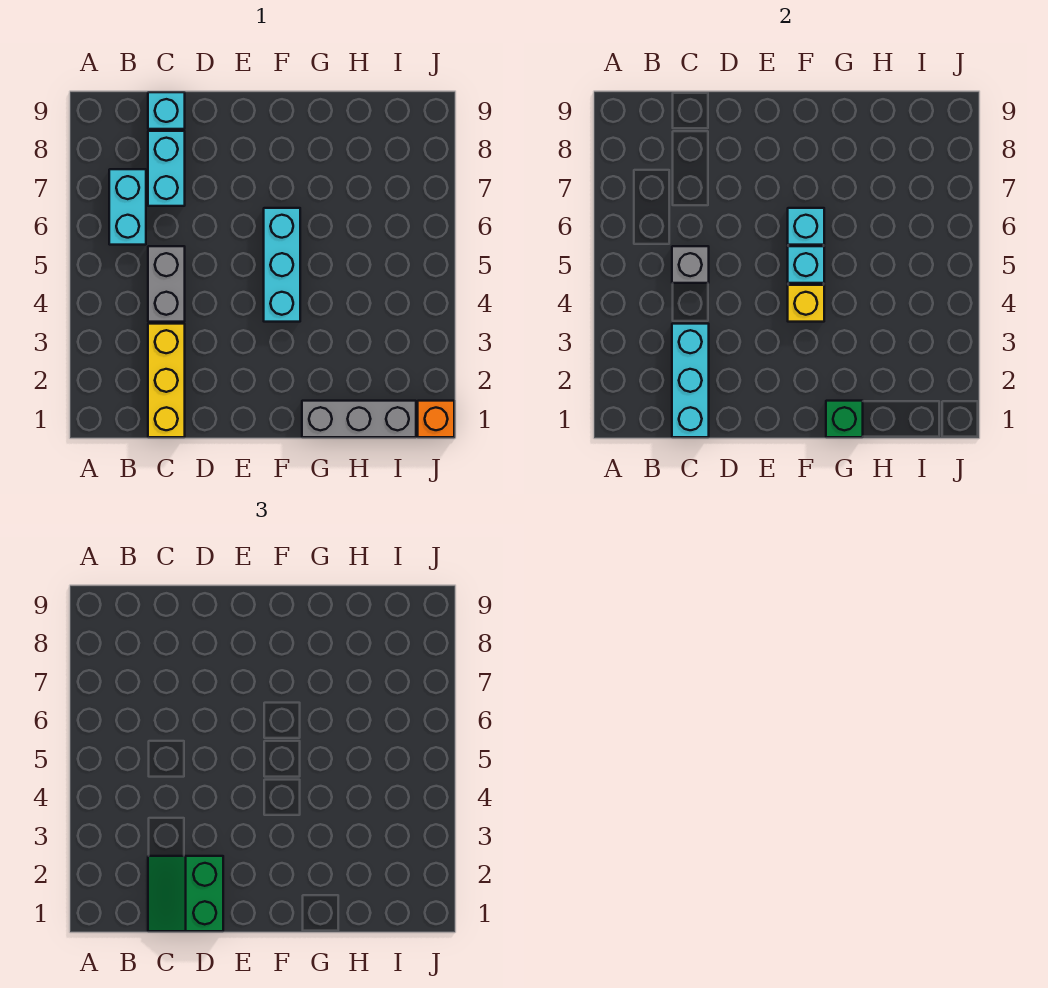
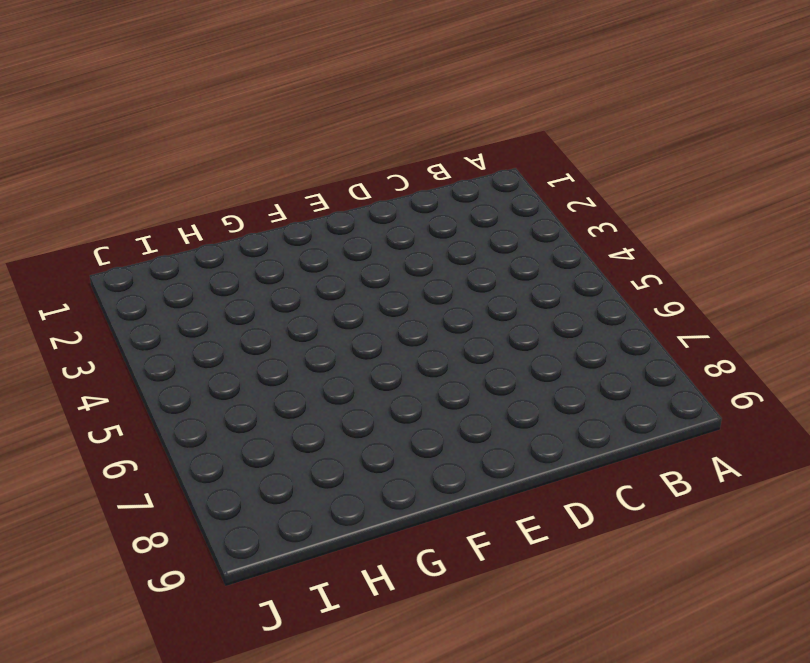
none -> cyan 1x2 brick [109,169,146,245]
none -> yellow 1x3 brick [148,324,185,437]
none -> grey 1x2 brick [148,246,185,322]

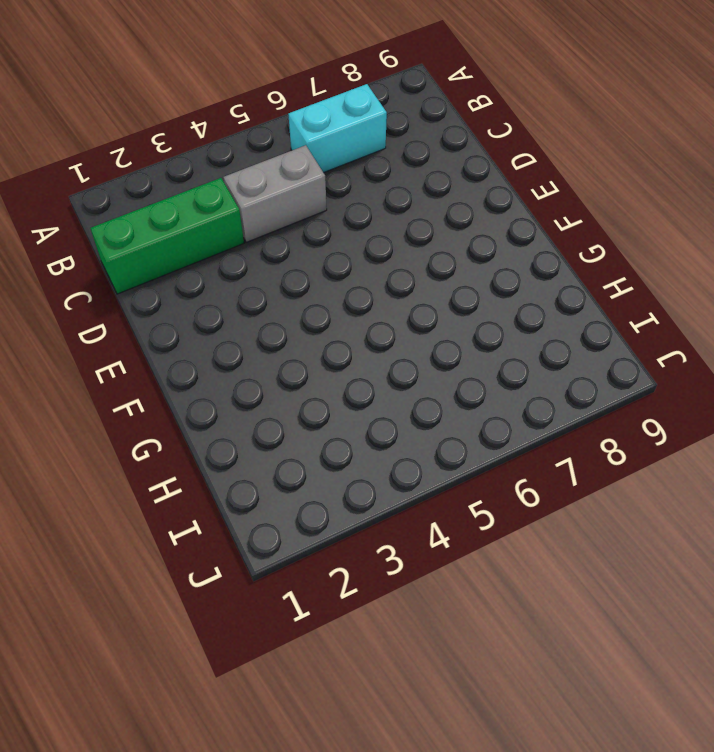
green 1x3 brick [90,178,244,294] -> yellow 1x3 brick [148,324,185,437]
none -> cyan 1x2 brick [148,131,185,206]
none -> cyan 1x1 brick [148,92,185,129]
none -> cyan 1x3 brick [264,208,300,322]

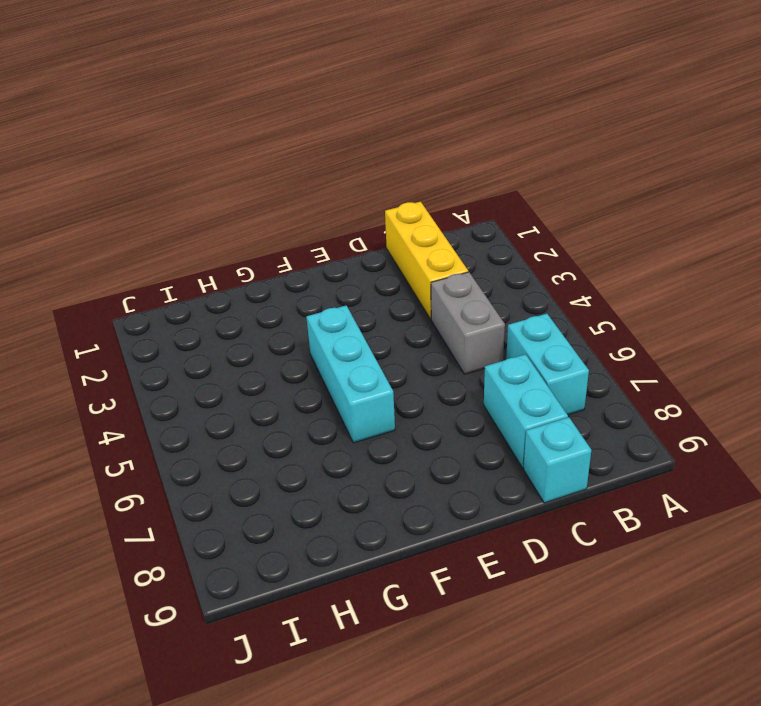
none -> grey 1x3 brick [302,401,416,437]
none -> orange 1x1 brick [418,401,454,437]
none -> cyan 1x3 brick [672,324,709,437]

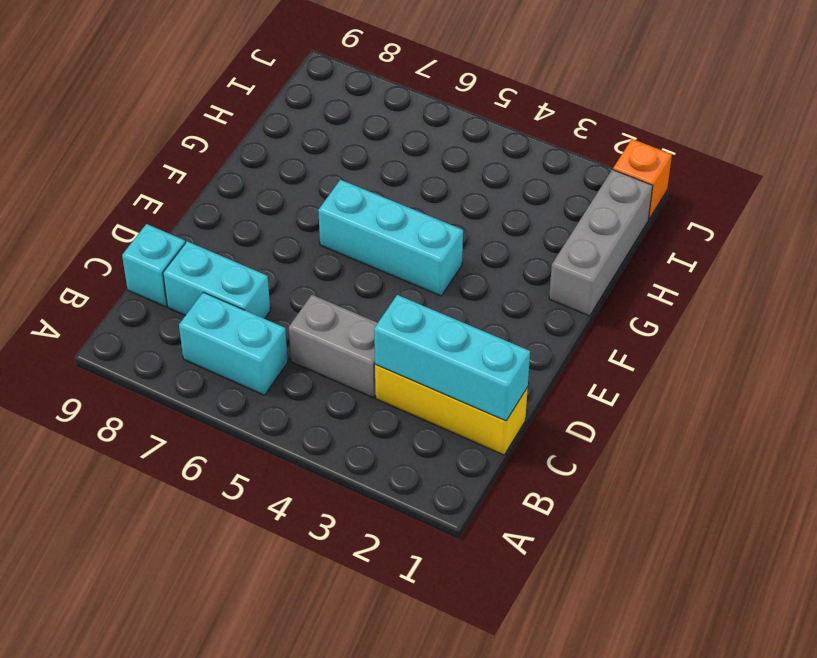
none -> grey 1x1 brick [672,246,709,283]
none -> yellow 1x1 brick [788,285,824,322]
none -> cyan 1x1 brick [788,246,824,283]

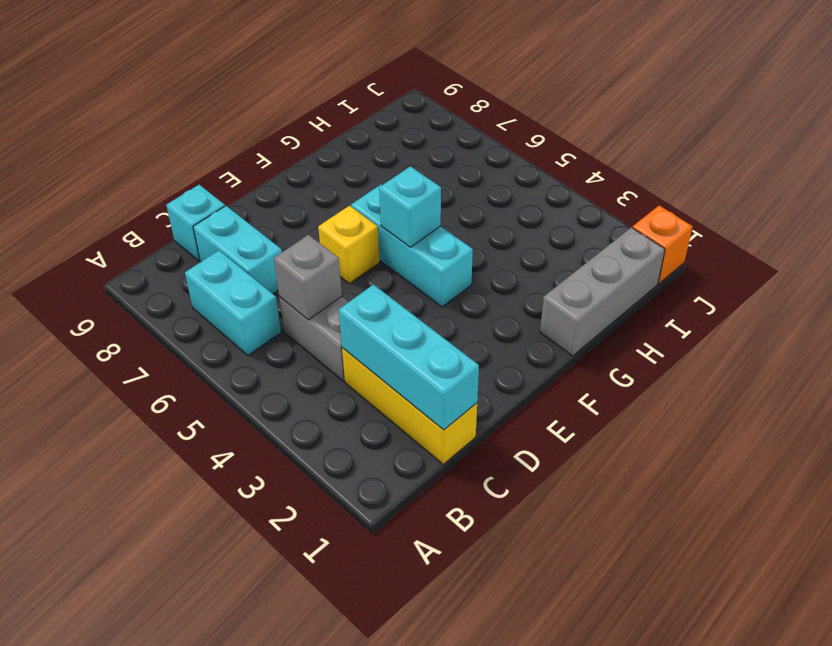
yellow 1x1 brick [318,206,380,284] -> yellow 1x1 brick moved to [788,285,824,322]
none -> cyan 1x1 brick [788,208,824,245]
none -> green 1x1 brick [826,401,863,437]
none -> green 2x2 slope [148,856,223,931]

